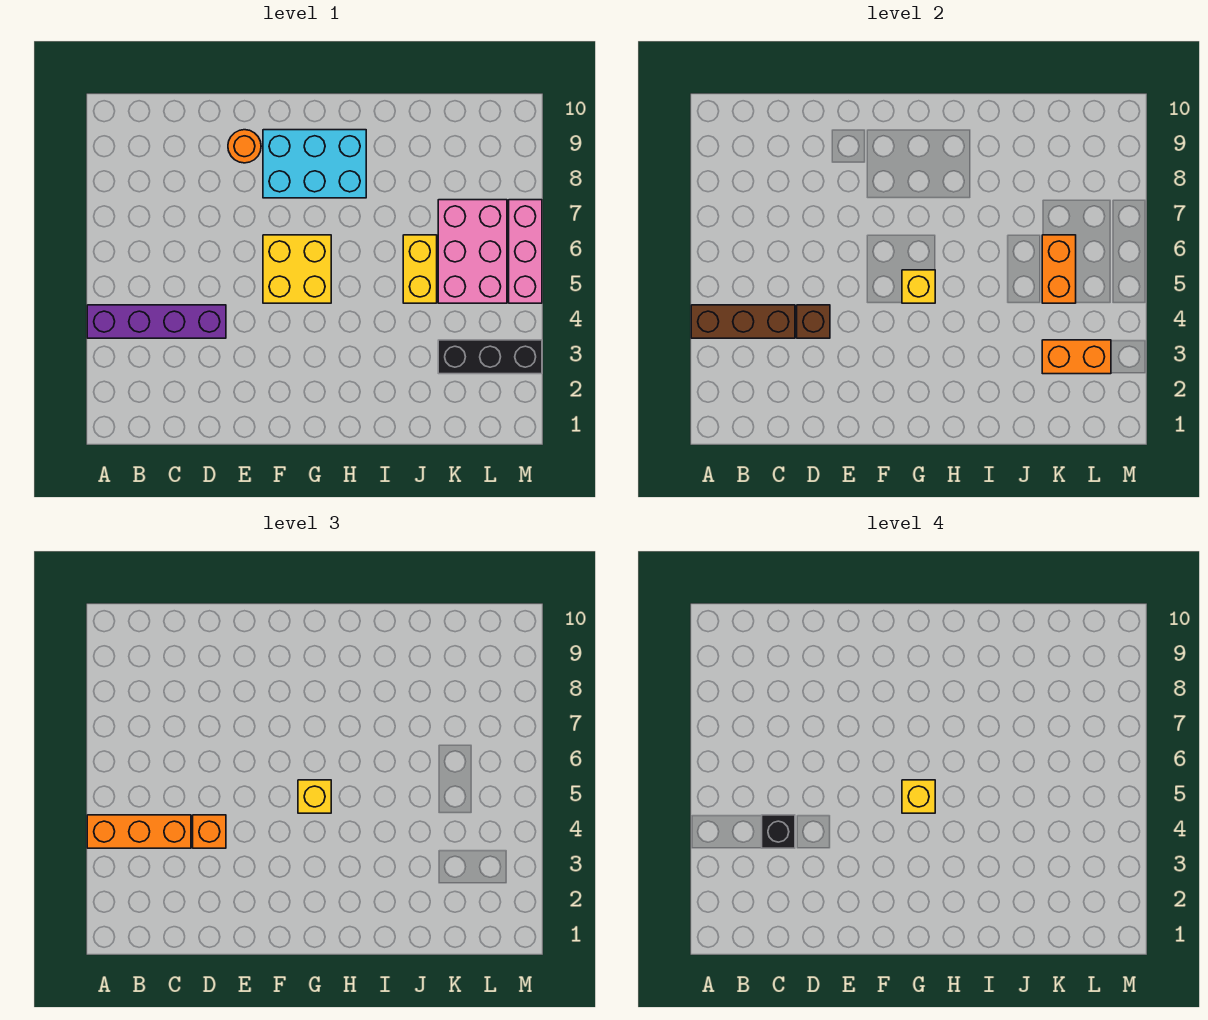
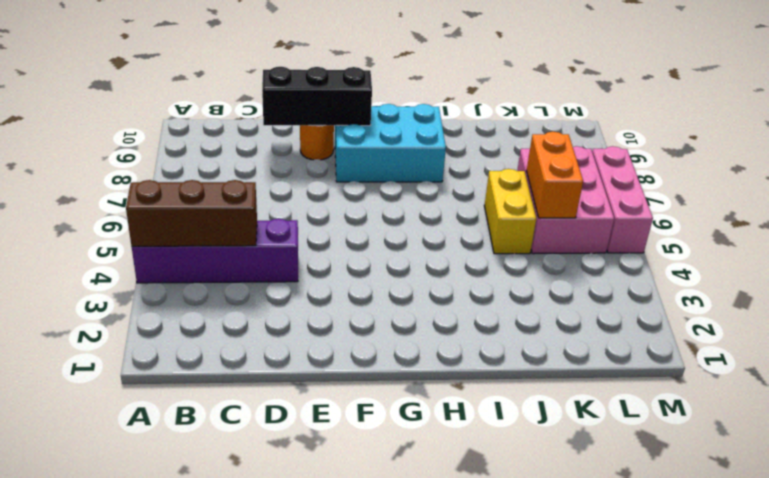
black 1x3 brick [262,67,372,126] -> black 1x3 brick moved to [438,340,542,374]
none -> yellow 2x2 brick [263,235,331,303]
none -> brown 1x1 brick [797,305,830,338]
none -> yellow 1x1 brick [902,270,935,303]

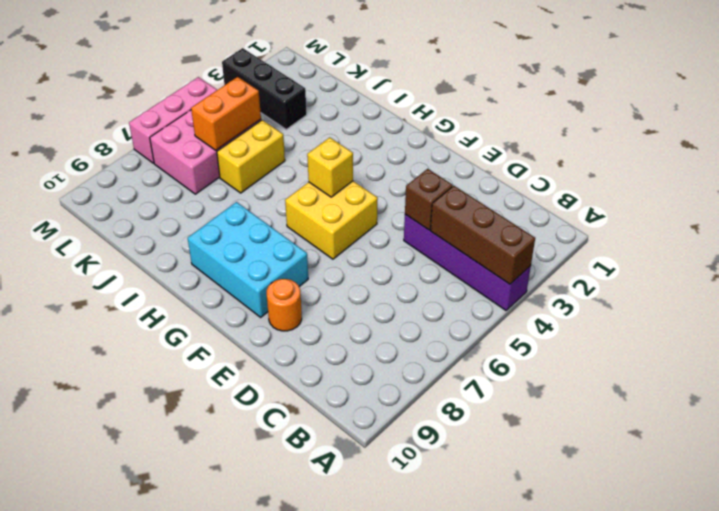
none -> orange 1x2 brick [1042,340,1111,374]
none -> orange 1x3 brick [87,815,191,848]
none -> orange 1x1 brick [193,815,226,848]

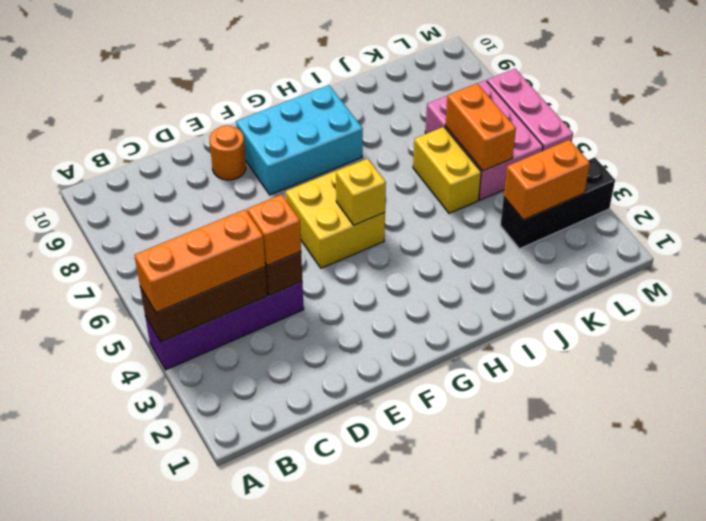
none -> yellow 1x1 brick [298,780,331,813]
none -> black 1x1 brick [762,815,795,848]
none -> yellow 1x1 brick [902,780,935,813]

